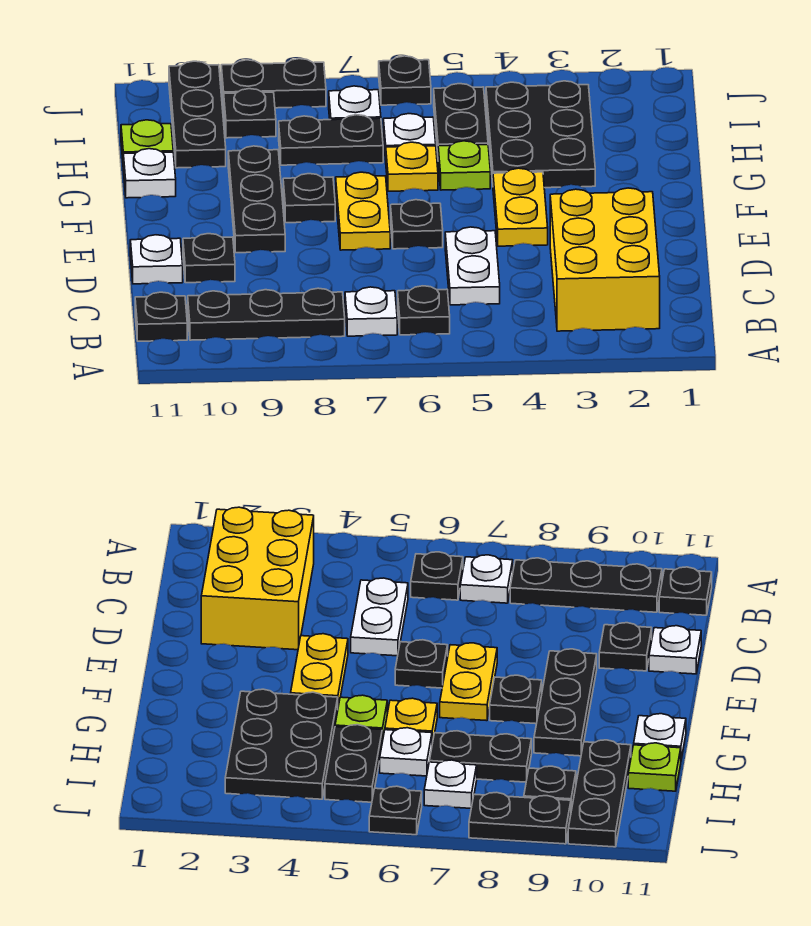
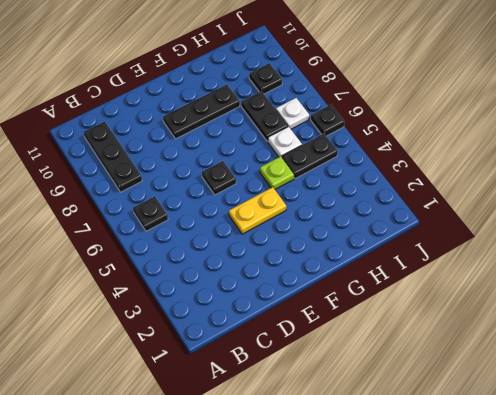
none -> yellow 2x3 brick [550,188,660,331]
none -> white 1x1 plate [345,287,397,336]
none -> black 1x1 plate [135,292,187,341]

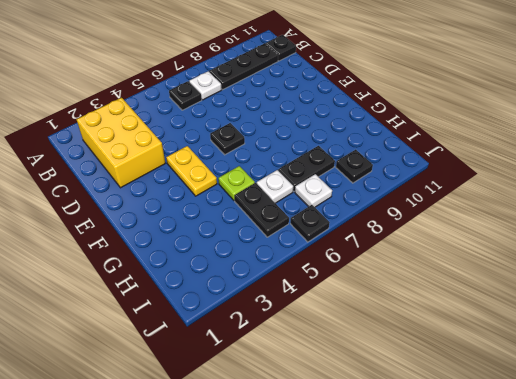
none -> white 1x2 plate [445,227,500,305]
none -> black 1x1 plate [183,234,235,283]
none -> white 1x1 plate [130,235,183,284]

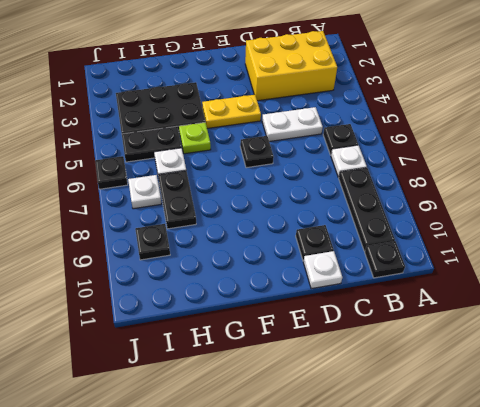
none -> yellow 1x2 plate [336,172,390,250]
none -> black 1x3 plate [228,146,285,253]
none -> black 1x1 plate [283,174,335,223]

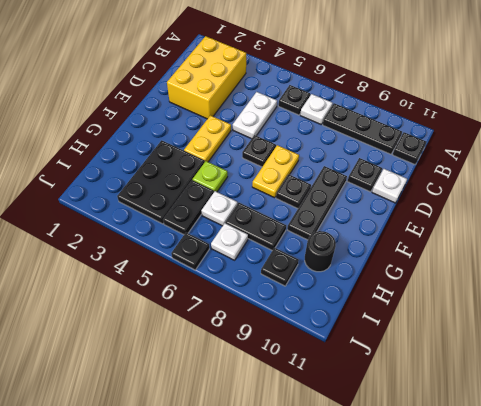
black 1x1 round brick [305,231,336,272] -> black 1x3 plate [169,61,226,168]
none -> yellow 1x1 plate [386,142,438,191]
none -> white 1x1 plate [123,149,176,198]
none -> lime 1x1 plate [121,120,173,159]

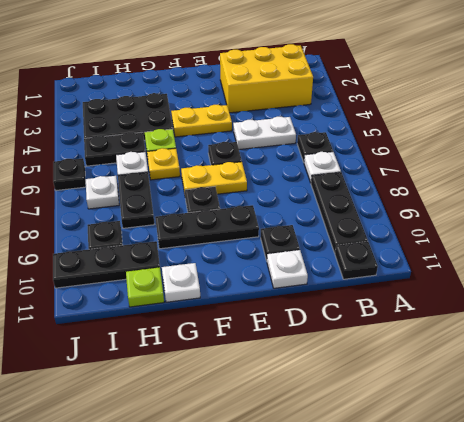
none -> black 1x2 plate [221,59,326,108]

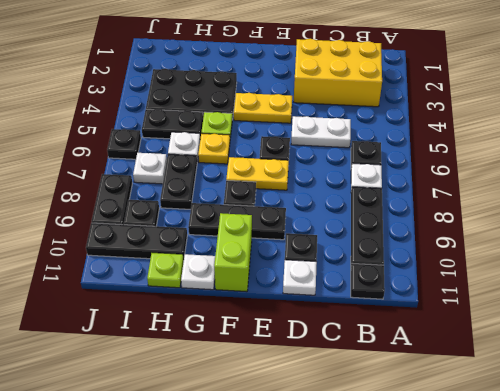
lime 1x2 brick [214,213,252,292] -> none

